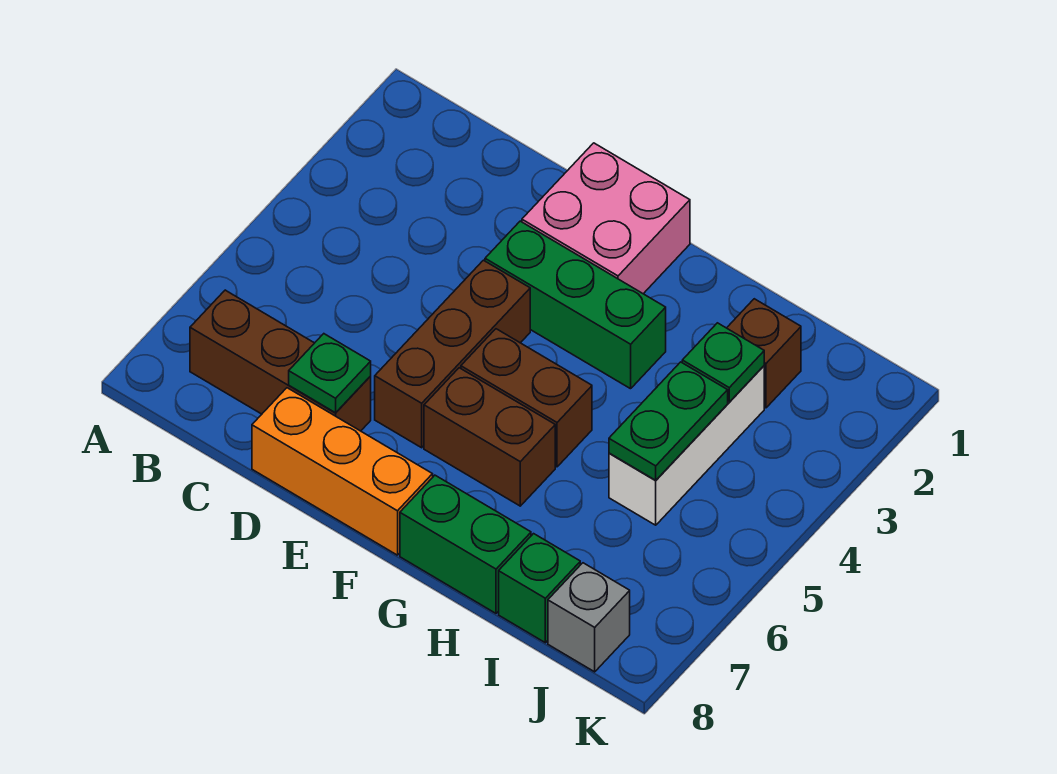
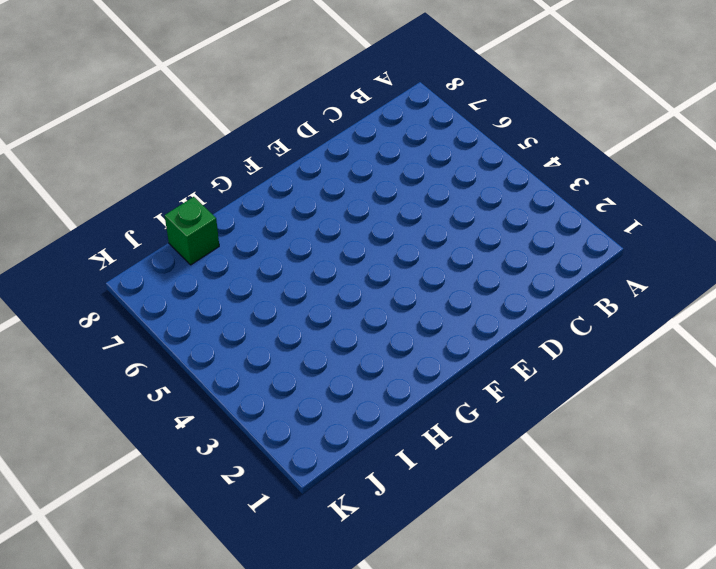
none -> brown 1x3 brick [190,290,371,431]
none -> orange 1x3 brick [252,388,433,555]
none -> pink 2x2 brick [522,143,690,294]

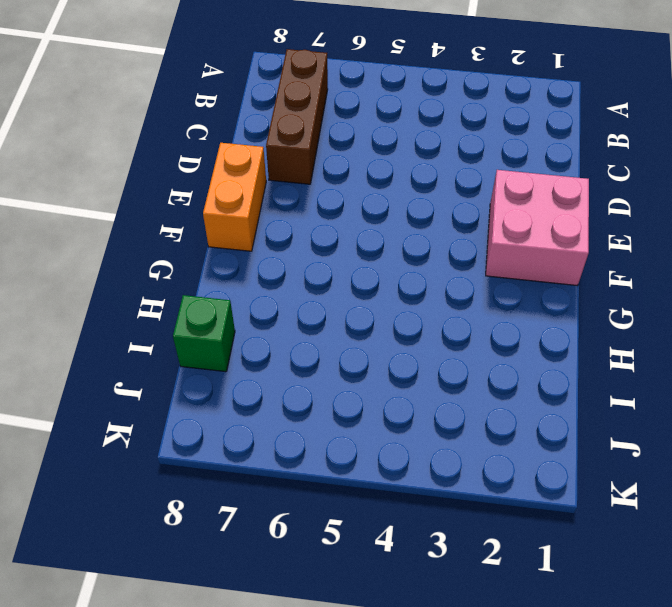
orange 1x2 brick [203,143,266,251] -> orange 1x3 brick [252,388,433,555]
none -> green 1x3 brick [485,221,666,389]
none -> brown 1x3 brick [375,260,530,448]
none -> brown 1x2 brick [461,329,592,467]

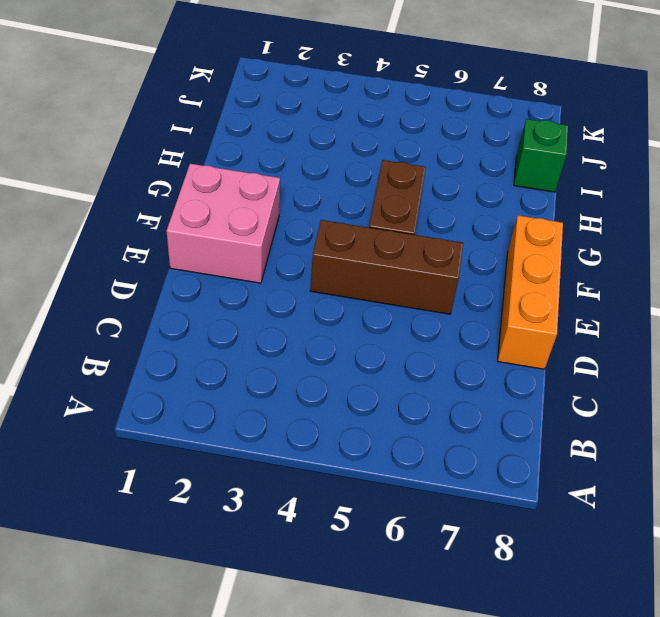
none -> brown 1x3 brick [190,290,371,431]
none -> green 1x3 brick [485,221,666,389]
none -> brown 1x2 brick [424,368,555,506]

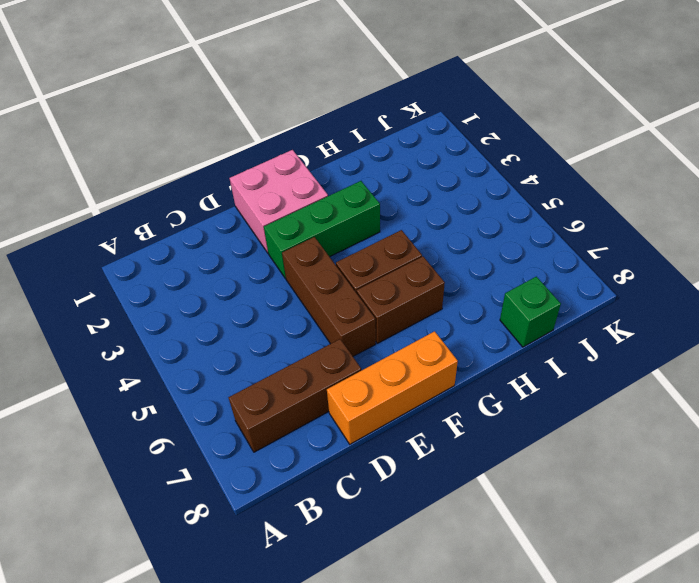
none -> green 1x2 brick [400,475,531,613]
none -> brown 1x1 brick [727,299,801,408]
none -> white 1x3 brick [609,366,764,525]

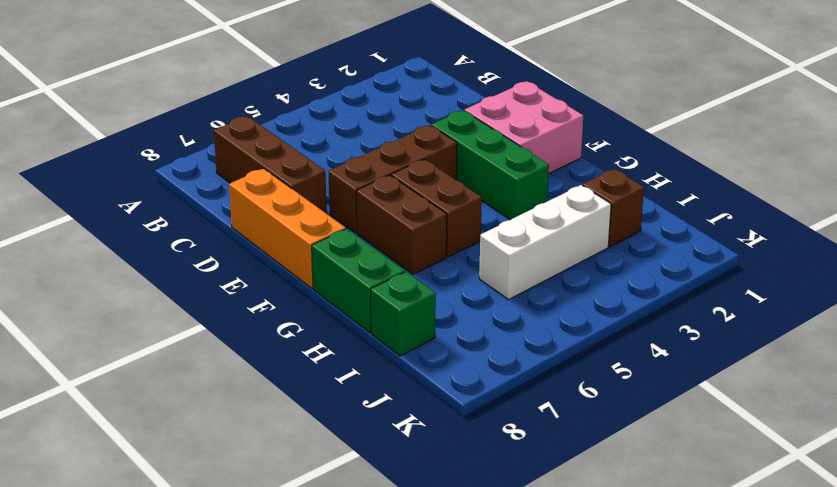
none -> grey 1x1 brick [548,563,630,672]
none -> green 1x1 plate [289,334,371,413]
none -> green 1x1 plate [682,323,764,402]

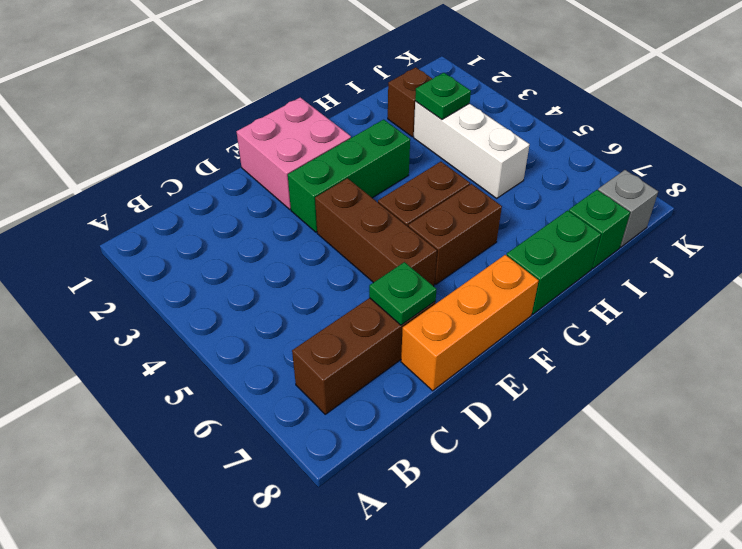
none -> green 1x2 plate [609,362,728,480]

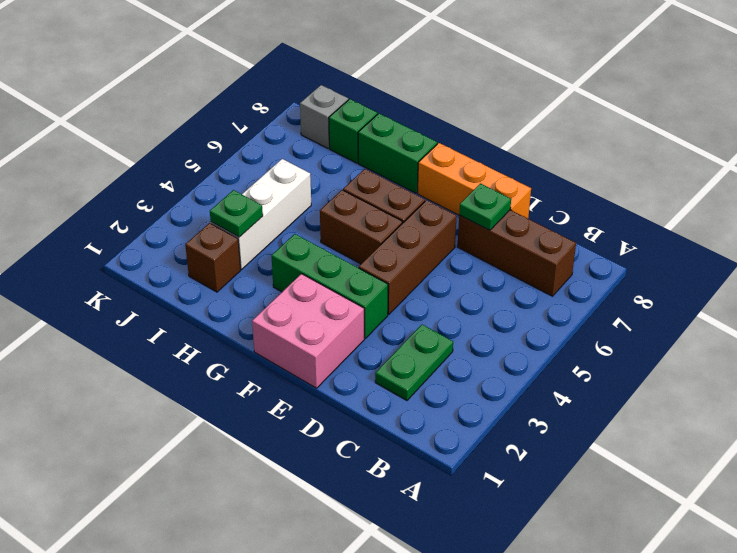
green 1x2 plate [375,325,453,401] -> green 1x2 plate moved to [609,362,728,480]

